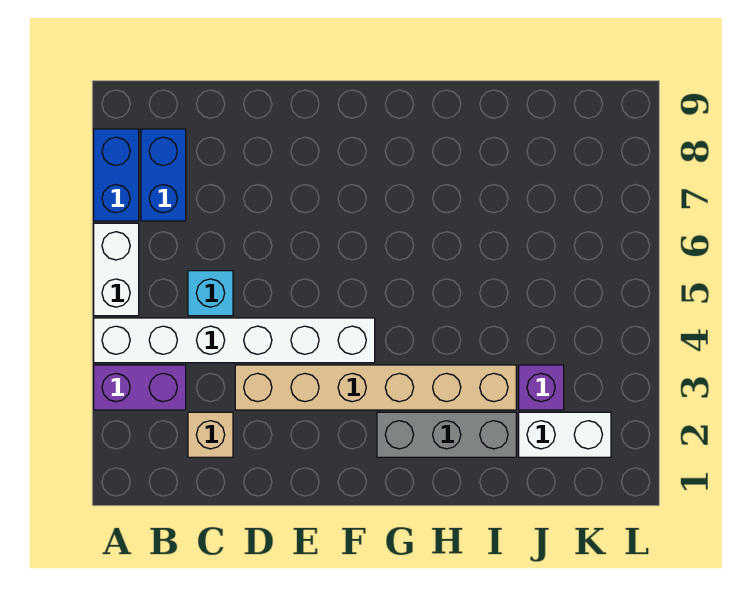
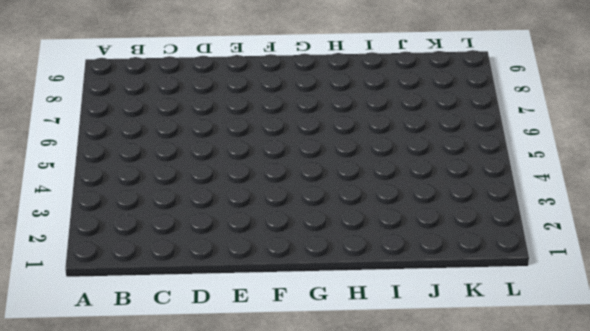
none -> purple 1x2 brick [94,365,186,410]
none -> white 1x6 brick [94,318,375,363]

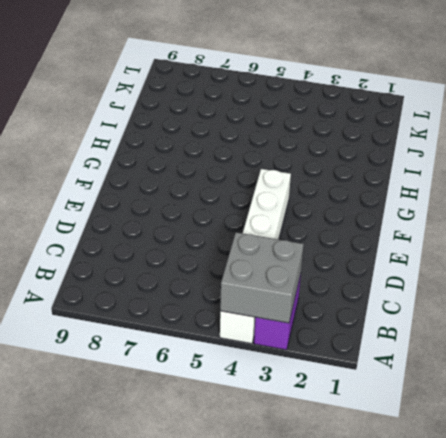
grey 2x2 brick [220,232,304,323] -> none
none -> white 1x2 brick [94,223,139,316]
none -> blue 1x2 brick [94,129,139,221]

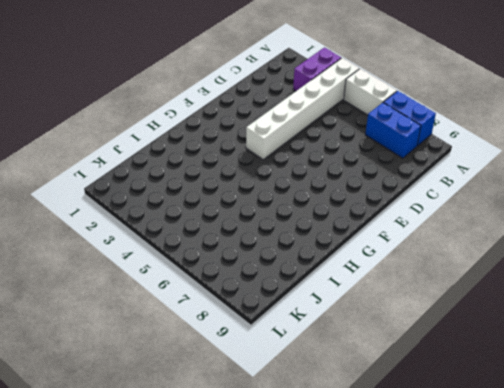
none -> tan 1x1 brick [188,412,233,457]
none -> cyan 1x1 brick [188,271,233,316]

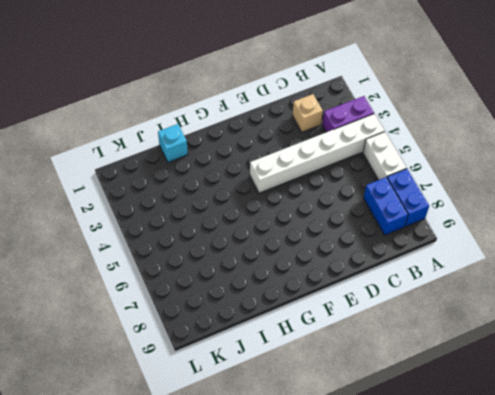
cyan 1x1 brick [158,124,188,162] -> cyan 1x1 brick moved to [188,271,233,316]
none -> tan 1x6 brick [235,365,516,410]
none -> grey 1x3 brick [377,412,516,457]

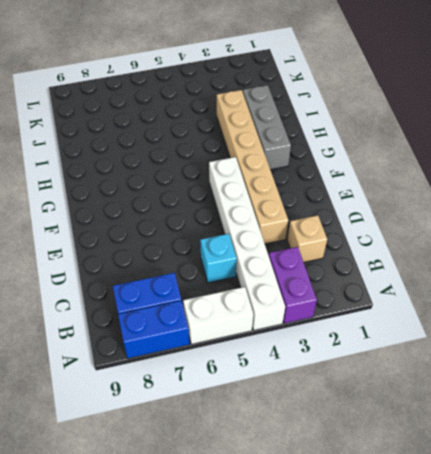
none -> white 1x2 brick [519,412,611,457]
none -> purple 1x1 brick [519,365,564,410]

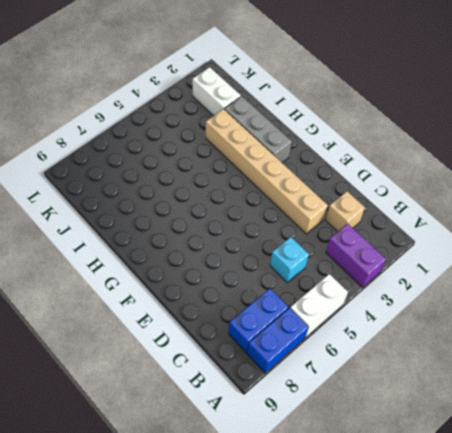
none -> white 1x6 brick [94,318,375,363]
none -> purple 1x1 brick [519,365,564,410]

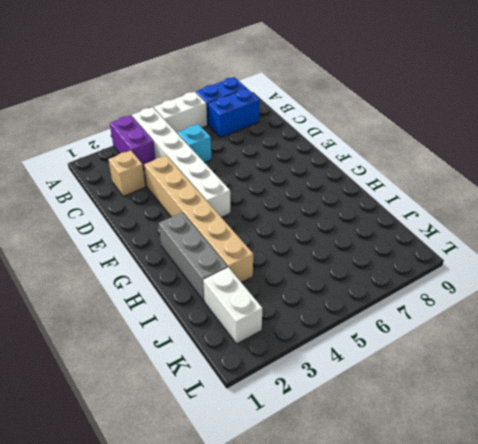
none -> purple 1x1 brick [519,365,564,410]

